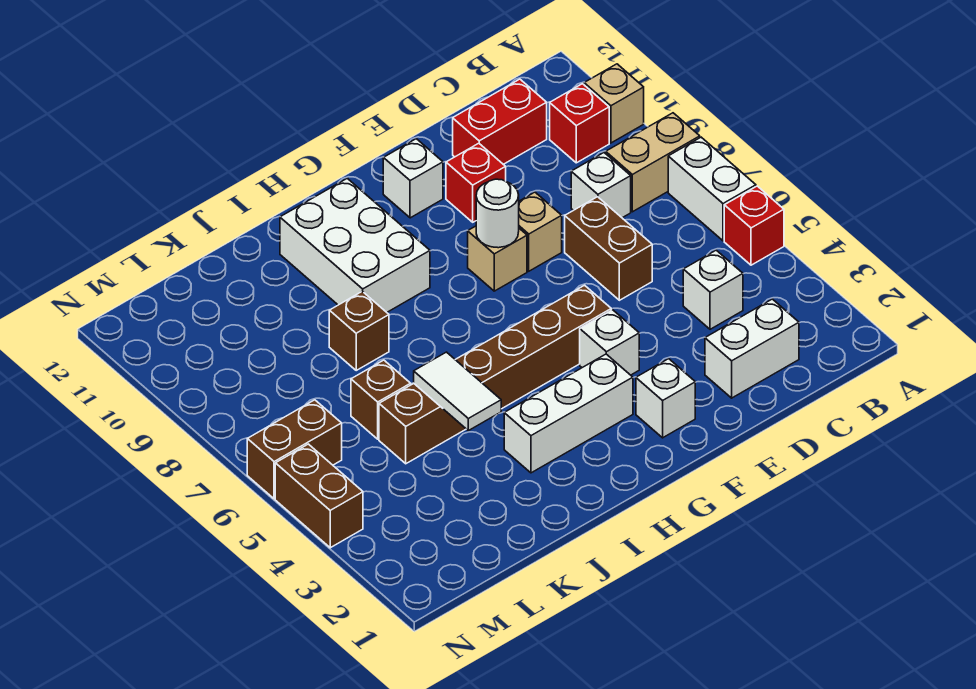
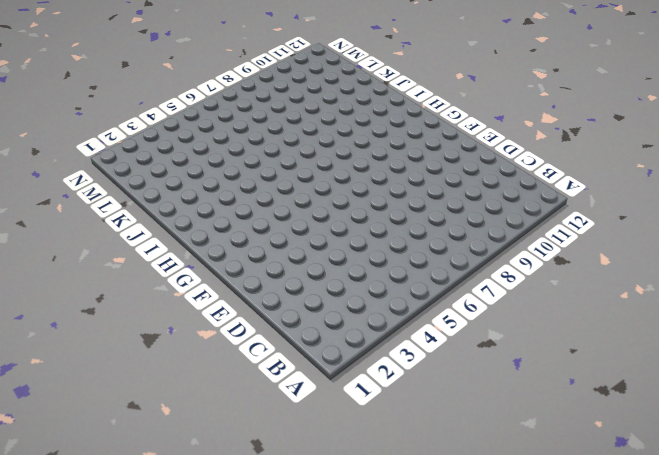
none -> red 1x1 brick [724,186,784,265]
none -> white 1x2 brick [668,137,756,241]
none -> tan 1x2 brick [606,113,700,212]

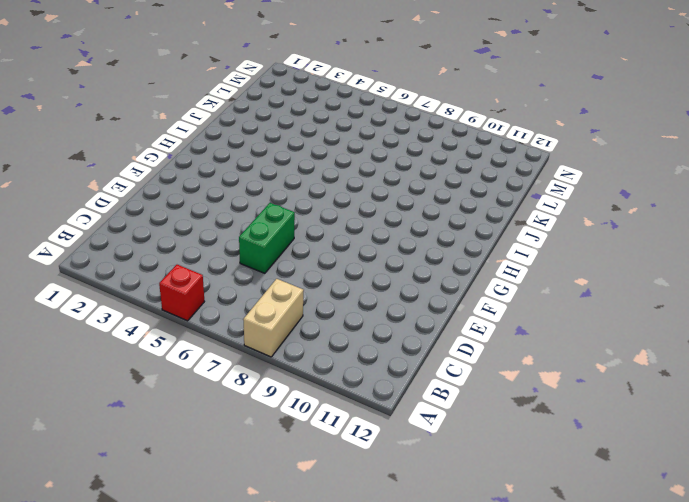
green 1x2 brick [239,203,295,273] -> brown 1x2 brick [565,197,652,300]
none -> white 1x2 brick [668,137,756,241]
none -> tan 1x1 brick [584,64,644,143]
none -> red 1x1 brick [550,84,609,163]

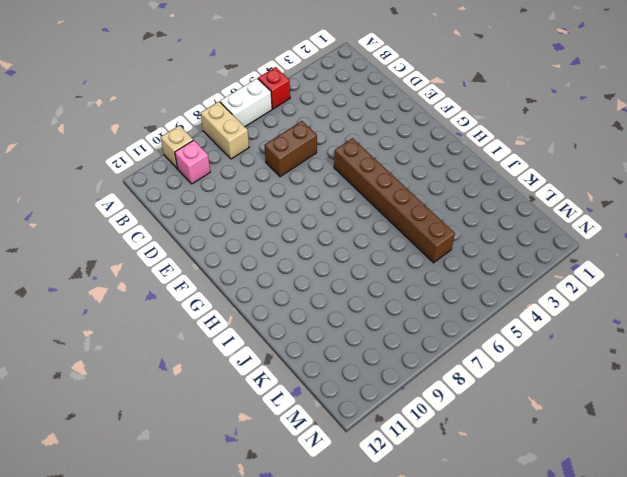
pink 1x1 brick [175,140,210,184] -> red 1x1 brick [550,84,609,163]
none -> white 1x2 brick [705,299,799,398]
none -> white 1x1 brick [683,250,743,329]
none -> white 1x1 brick [571,153,631,218]

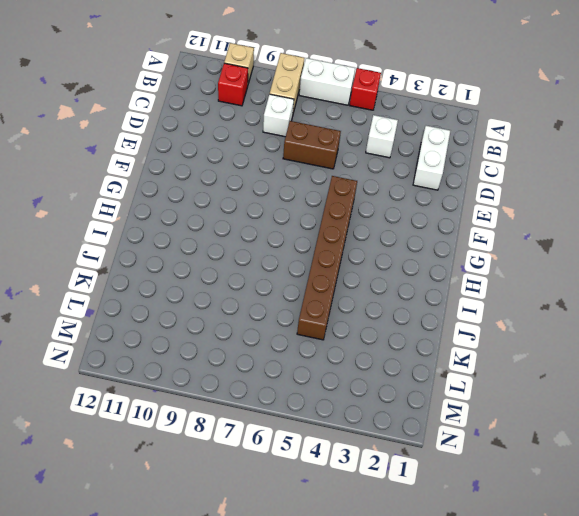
none -> red 1x2 brick [453,79,547,164]
none -> tan 1x1 brick [519,192,562,271]
none -> red 1x1 brick [446,143,506,222]

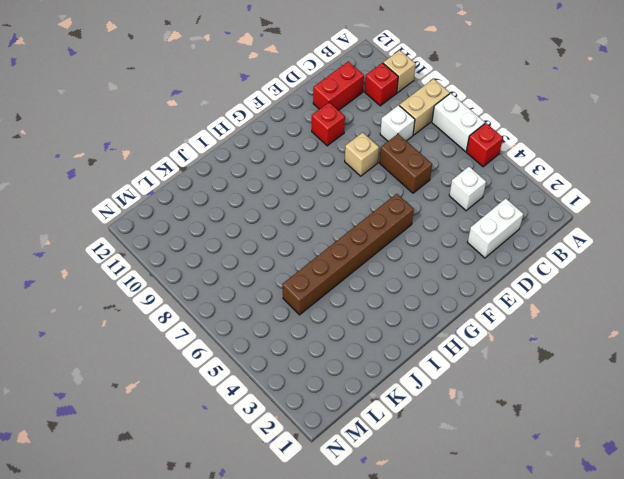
none -> white 1x1 brick [636,359,695,438]
none -> white 1x1 brick [580,310,639,375]
none -> tan 1x1 brick [468,226,527,291]

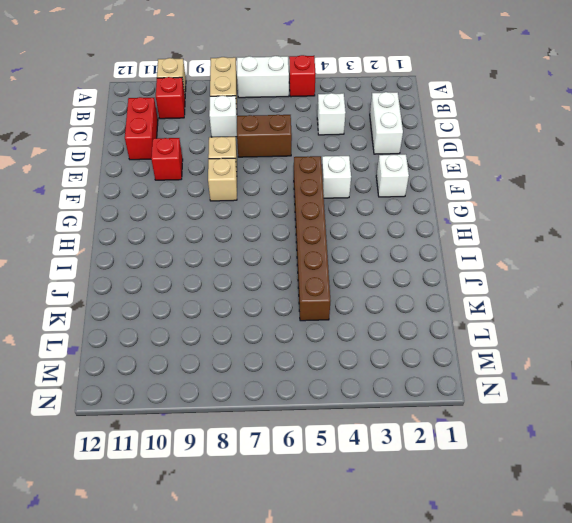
none -> white 1x1 brick [383,139,443,218]
none -> white 1x3 brick [504,354,633,473]
none -> white 2x3 brick [280,178,430,312]

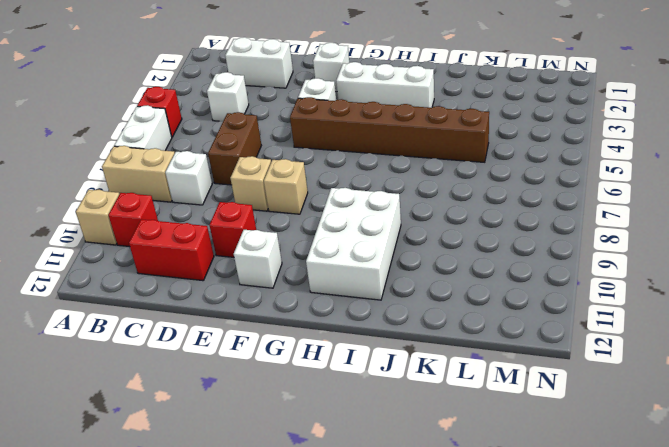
none -> brown 1x1 brick [329,291,389,370]
none -> brown 1x1 brick [351,360,411,439]
none -> brown 1x2 brick [247,400,342,499]

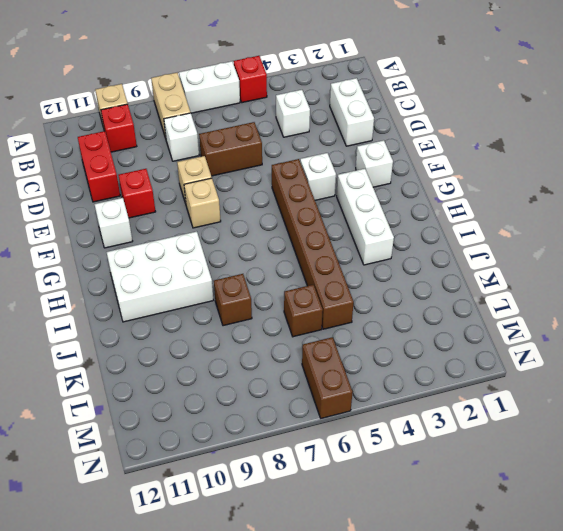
none -> brown 1x2 brick [275,444,363,548]
none -> white 1x1 round brick [476,179,519,248]
none -> white 1x2 tile [414,352,501,431]

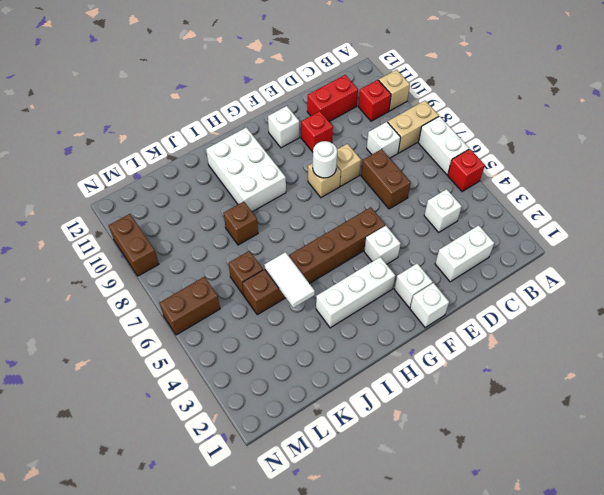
white 1x1 brick [410,283,449,328] -> none
brown 1x2 brick [109,214,159,276] -> brown 1x2 brick moved to [275,444,363,548]

